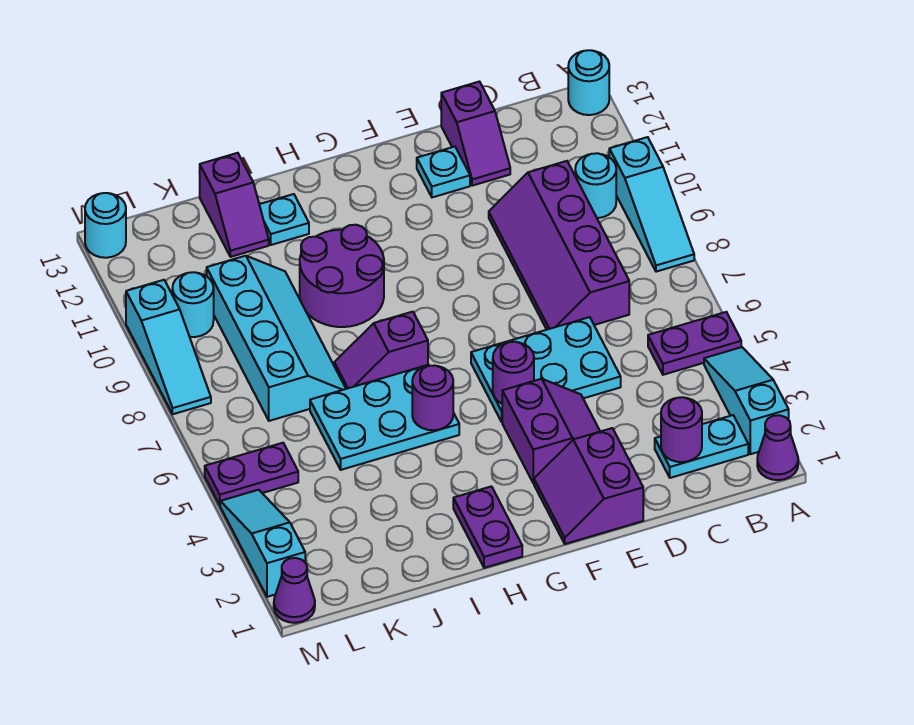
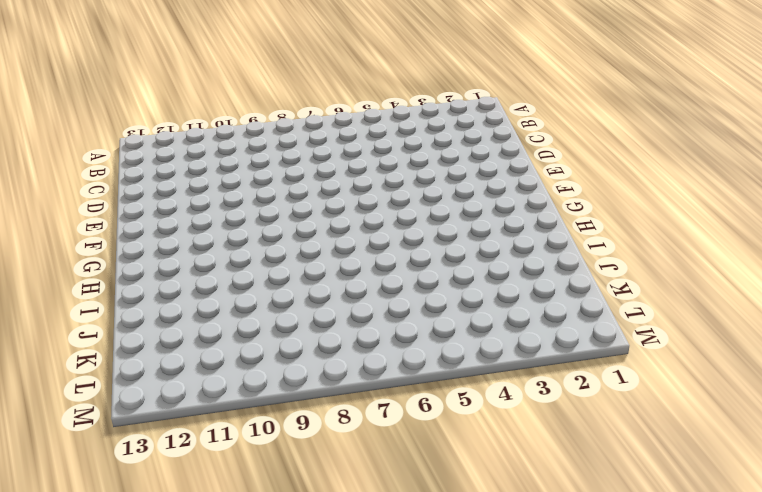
none -> purple 1x1 cone [757,415,798,480]
none -> cyan 1x3 slope [704,347,789,454]
none -> purple 1x2 plate [648,312,741,375]

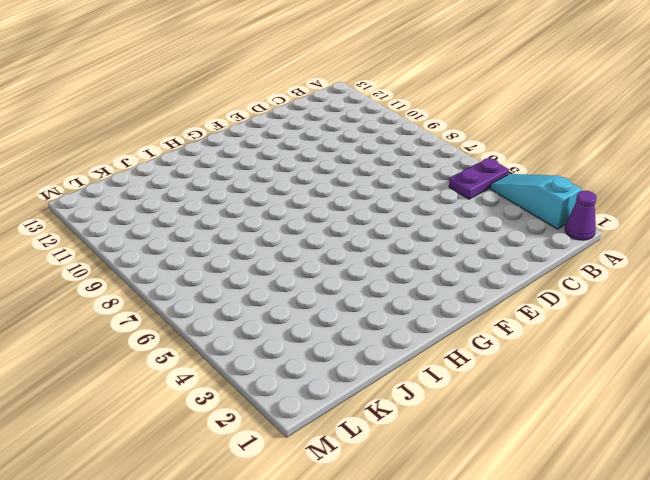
none -> cyan 1x3 slope [609,137,694,272]
none -> cyan 1x1 round brick [568,50,609,115]
none -> cyan 1x2 plate [655,415,748,478]

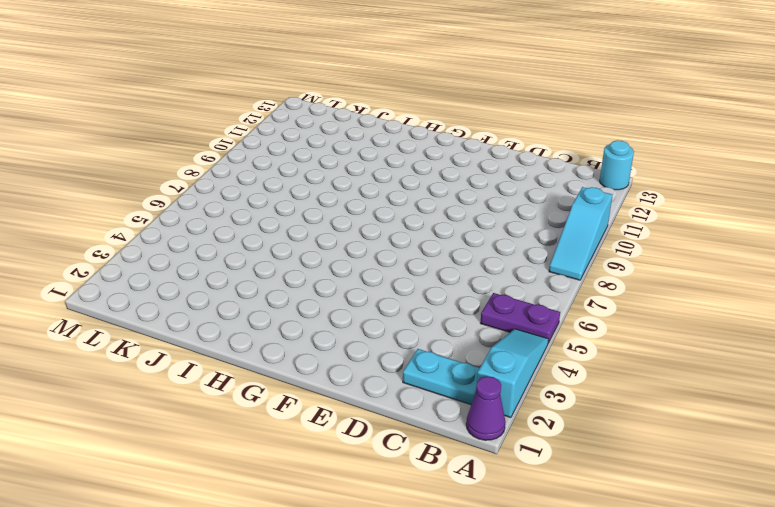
none -> cyan 1x1 round brick [575,153,616,218]
none -> purple 2x4 slope [489,161,629,330]
none -> cyan 2x3 plate [471,317,621,422]

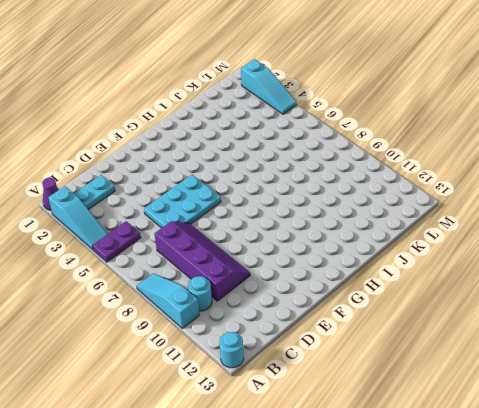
none -> purple 1x2 slope [441,82,510,186]
none -> purple 2x2 slope [534,428,643,544]
none -> purple 2x2 slope [502,379,600,483]

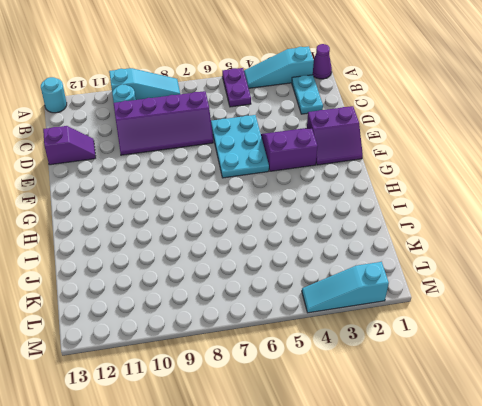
none -> cyan 1x1 plate [417,147,470,197]
none -> purple 1x2 plate [453,486,522,568]
none -> cyan 2x3 plate [310,365,459,470]

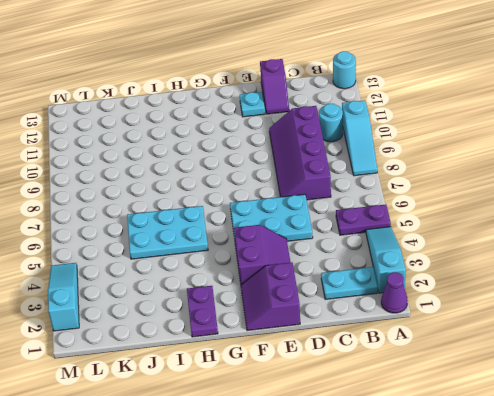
none -> purple 1x2 slope [334,312,428,389]
none -> purple 2x2 round brick [300,225,384,327]
none -> cyan 1x1 plate [259,194,309,245]

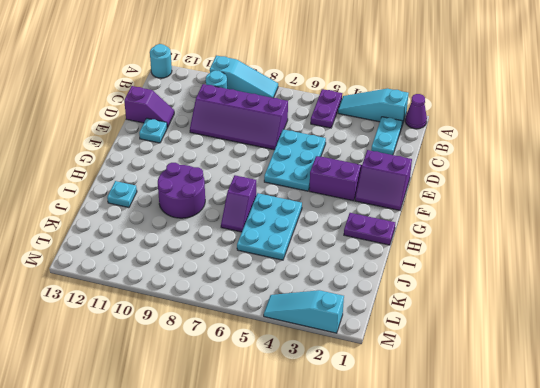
none -> cyan 2x4 slope [207,256,346,421]
none -> purple 1x2 slope [200,153,269,257]
none -> purple 1x2 plate [205,443,298,505]

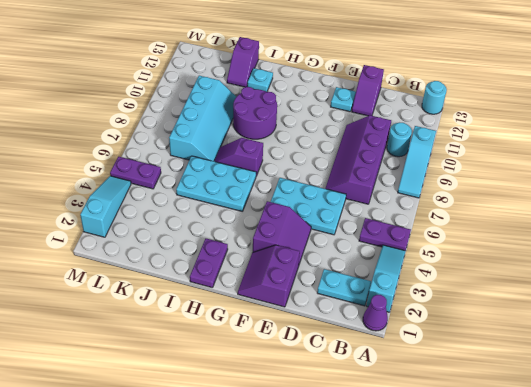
none -> cyan 1x1 round brick [172,272,214,337]
none -> purple 1x1 cone [274,558,315,623]
none -> cyan 1x3 slope [126,280,211,414]

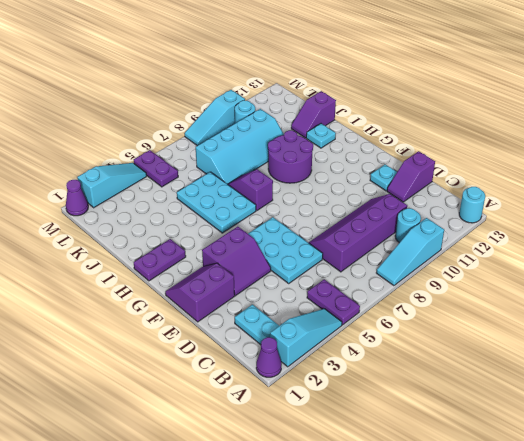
none -> cyan 1x1 round brick [85,193,126,258]
none -> purple 1x1 round brick [661,397,702,462]
none -> purple 1x1 round brick [493,342,534,404]

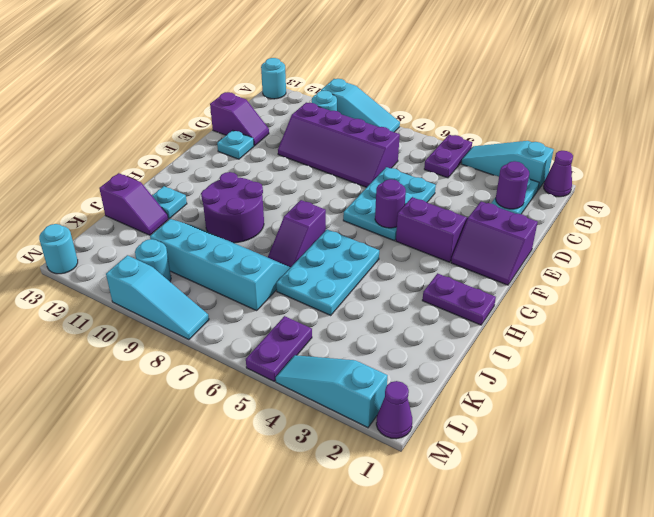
none -> purple 1x1 round brick [412,365,453,430]

